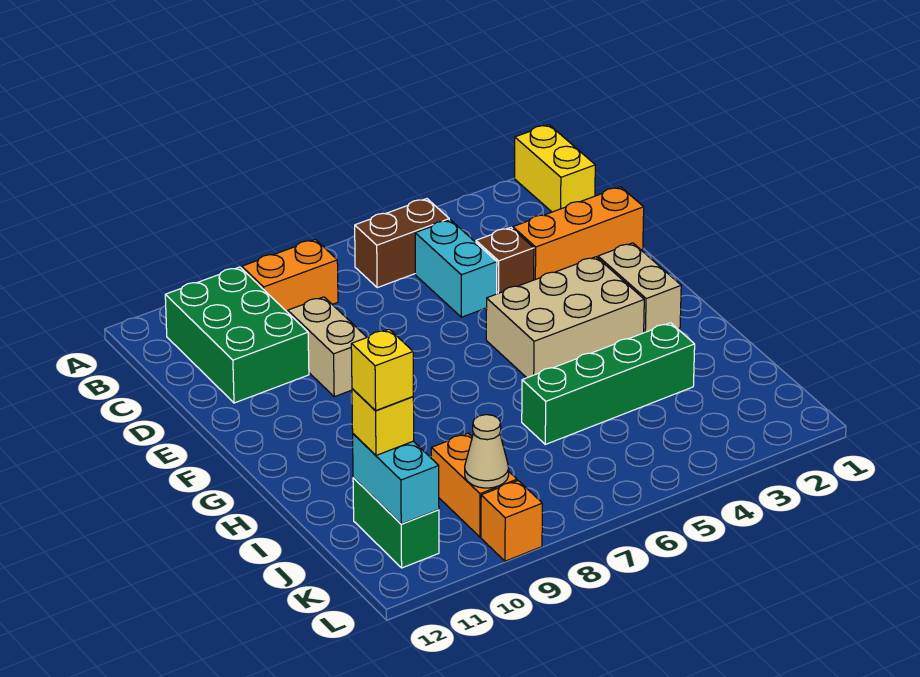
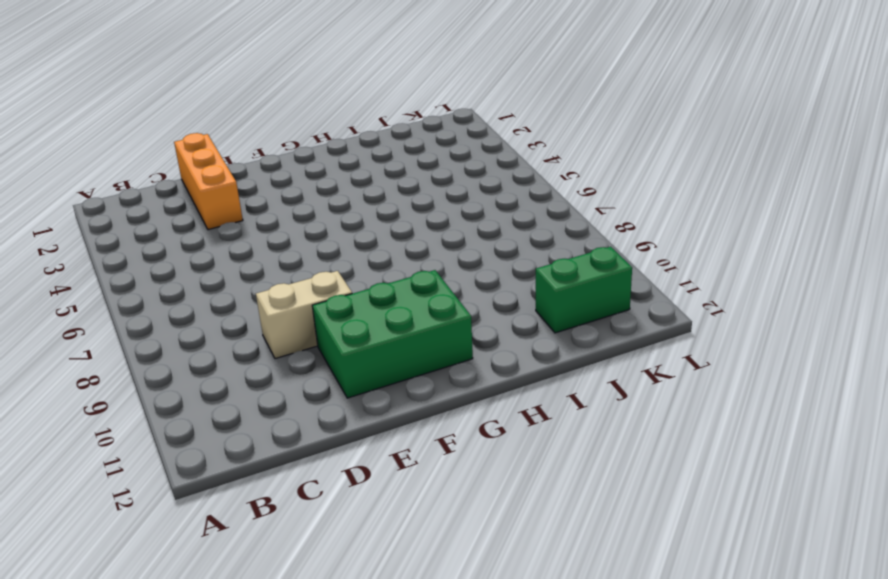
green 2x3 brick [312,270,473,398] -> green 2x3 brick moved to [165,267,309,403]
none -> yellow 1x2 brick [515,125,595,212]
none -> brown 1x2 brick [355,199,449,288]
none -> orange 1x2 brick [242,239,338,312]

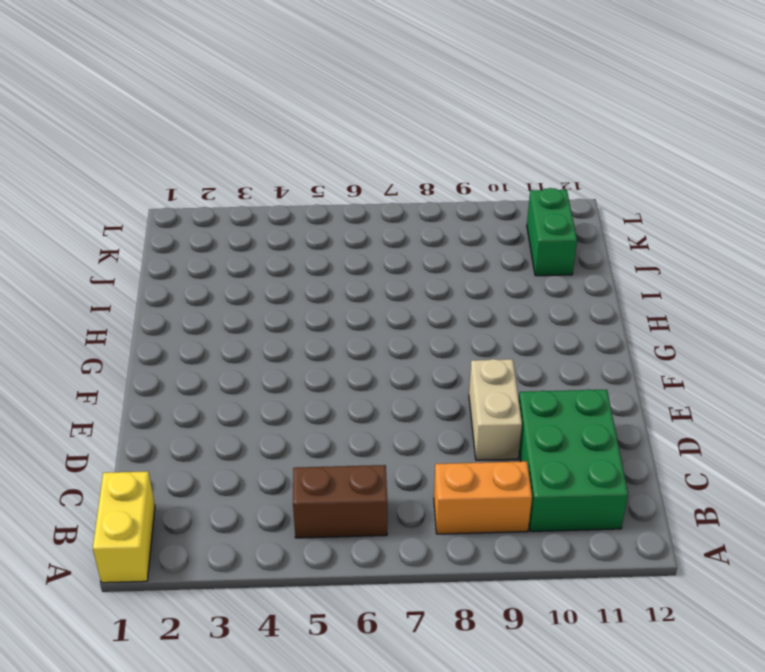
none -> cyan 1x2 brick [415,220,497,317]
none -> orange 1x3 brick [513,187,644,280]
none -> brown 1x1 brick [476,228,534,294]

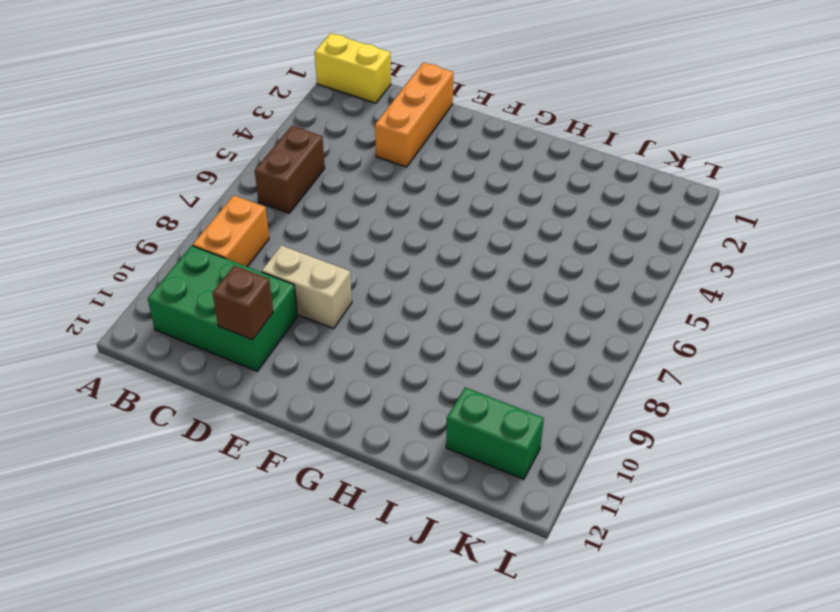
brown 1x1 brick [213,266,273,340] -> brown 1x1 brick moved to [476,228,534,294]
none -> cyan 1x2 brick [415,220,497,317]
none -> tan 1x2 brick [598,243,681,333]
none -> tan 2x3 brick [486,257,644,378]

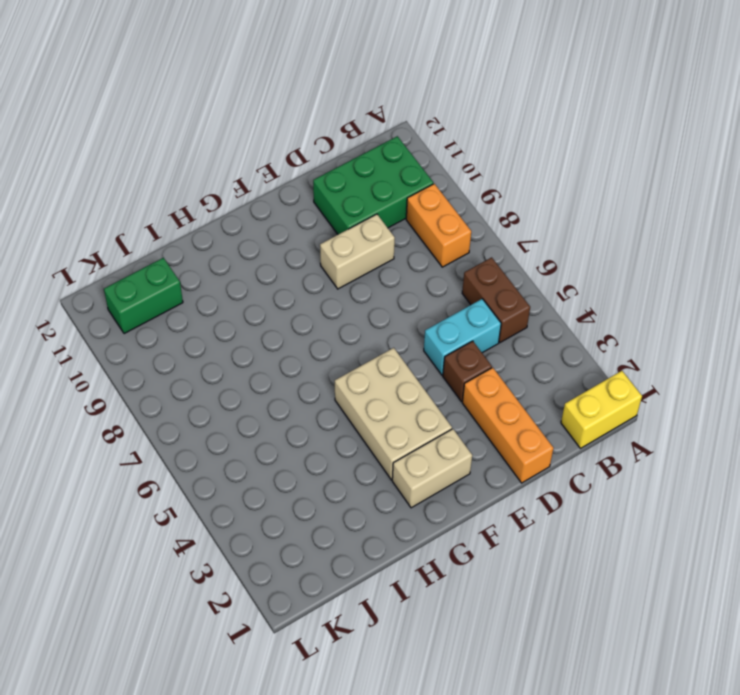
none -> green 1x4 brick [522,323,695,444]
none -> orange 1x2 brick [431,433,517,537]
none -> orange 1x1 brick [481,481,542,561]

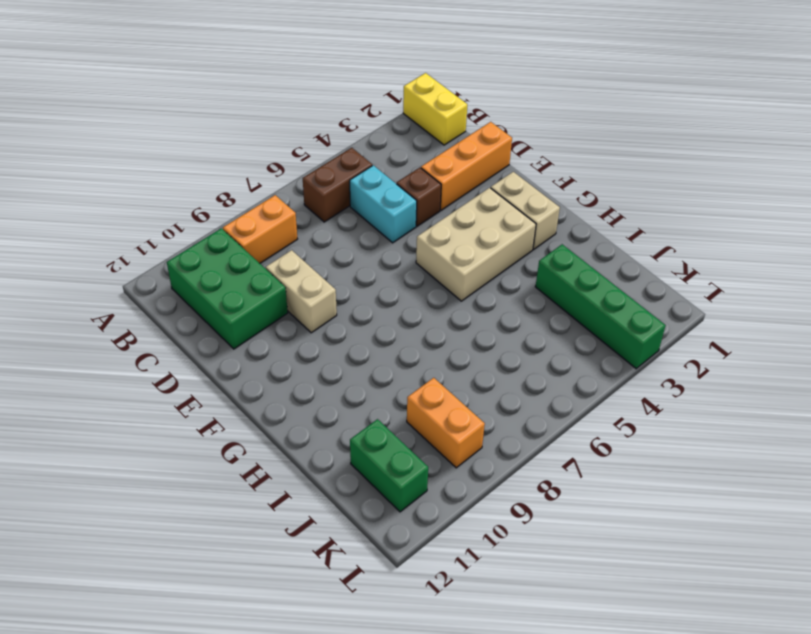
green 1x4 brick [535,244,666,369] -> green 1x4 brick turned to [522,323,695,444]
none -> orange 1x1 brick [481,481,542,561]
none -> cyan 1x2 brick [353,434,439,524]
none -> tan 1x1 cone [465,415,509,488]

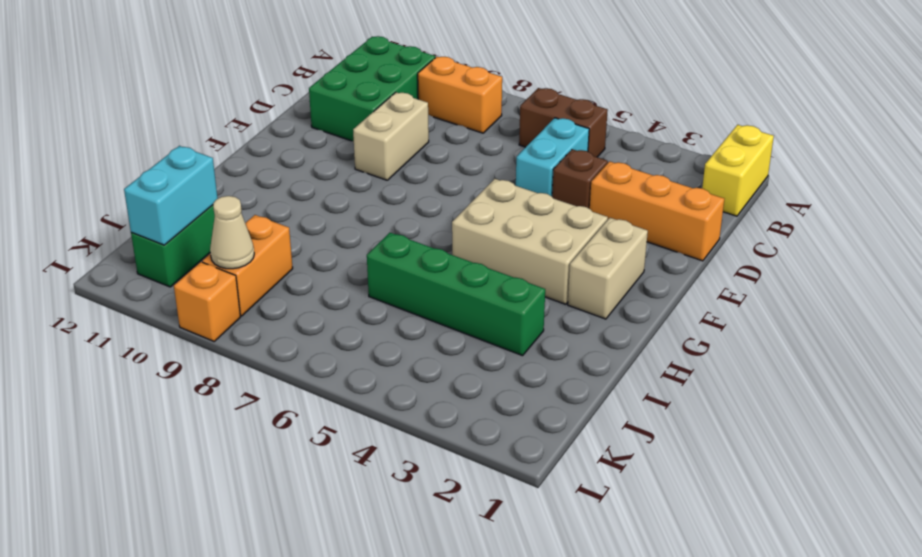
none -> yellow 1x1 brick [352,389,414,455]
none -> yellow 1x1 brick [351,329,413,411]

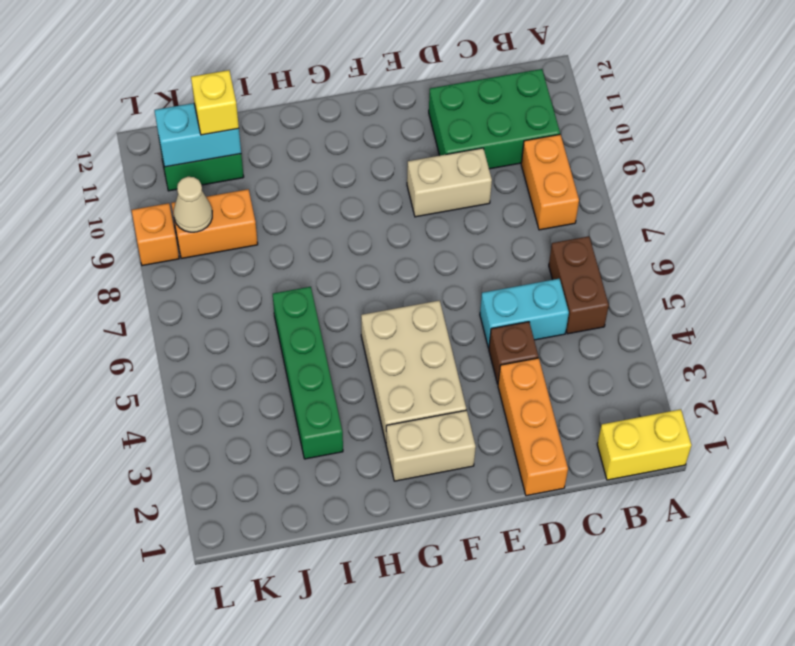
none -> yellow 1x1 brick [351,329,413,411]

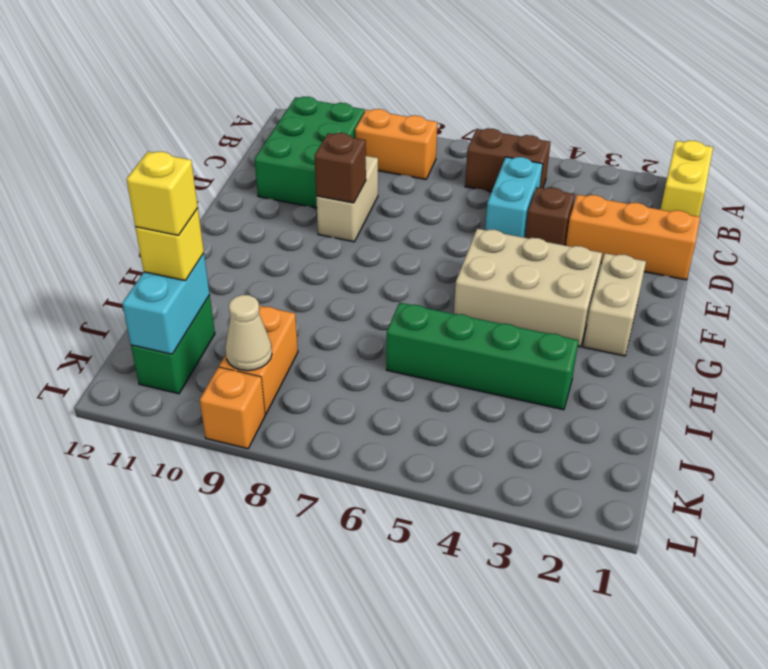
brown 1x1 brick [314,133,366,203] -> none

